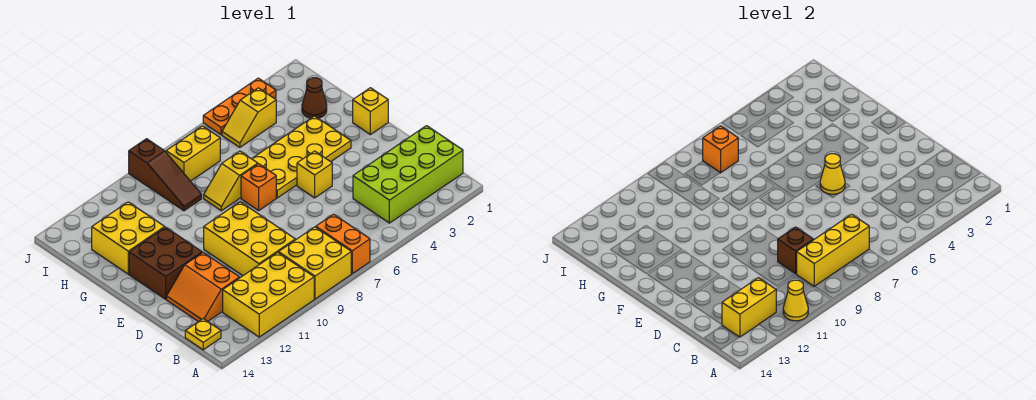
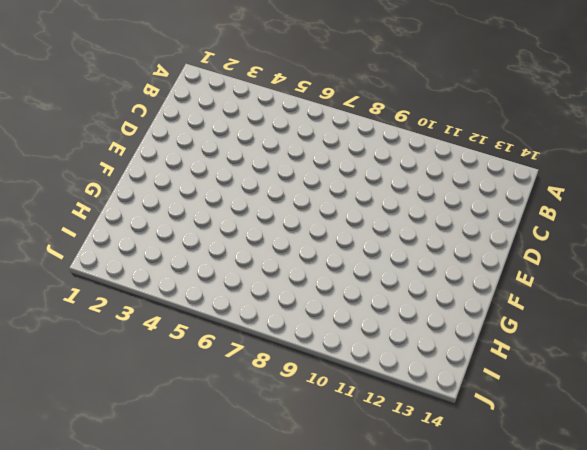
none -> orange 1x2 brick [316,214,370,274]
none -> yellow 2x2 brick [279,227,351,299]
none -> yellow 2x3 brick [223,252,314,337]

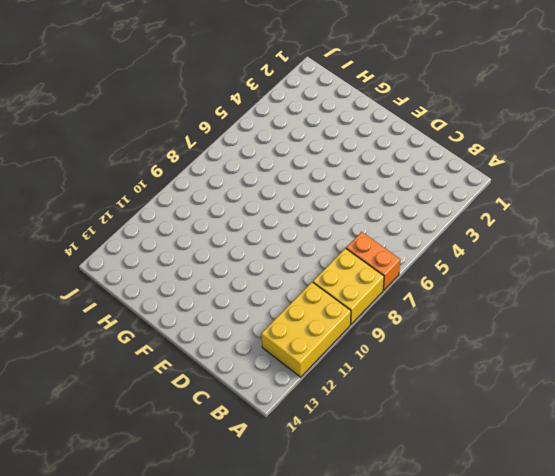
none -> lime 2x4 brick [353,126,463,223]
none -> yellow 1x1 plate [185,319,221,350]
none -> yellow 2x3 brick [204,202,295,276]

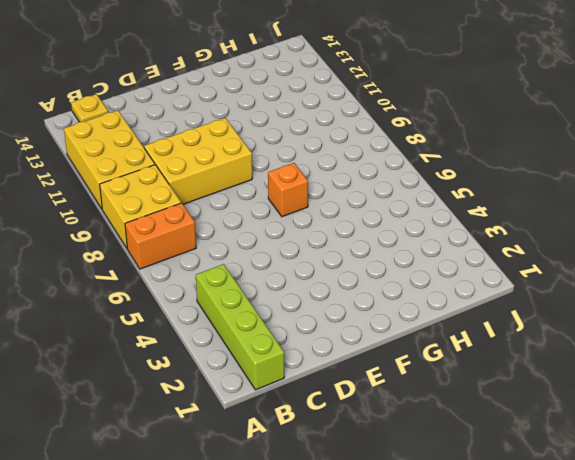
lime 1x4 brick [196,264,284,390] -> lime 2x4 brick [353,126,463,223]
none -> orange 2x2 slope [167,253,239,322]
none -> yellow 1x1 brick [297,151,332,198]
none -> brown 2x2 brick [129,227,202,299]

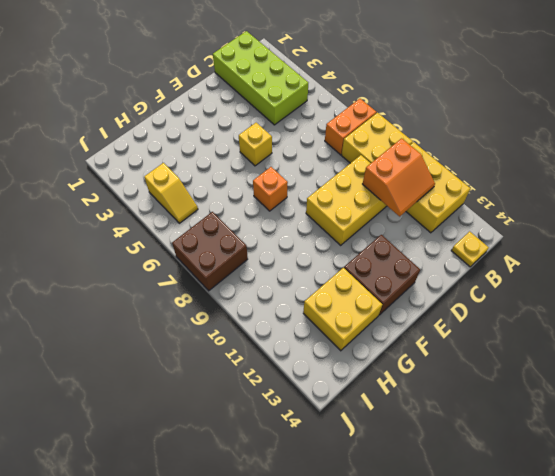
orange 2x2 slope [363,138,435,216] -> orange 2x2 slope moved to [167,253,239,322]
brown 2x2 brick [172,212,248,291] -> yellow 1x2 brick [166,126,220,181]
none -> yellow 1x1 brick [353,88,388,135]
none -> yellow 2x4 plate [252,116,351,198]
none -> yellow 1x2 slope [204,151,258,211]

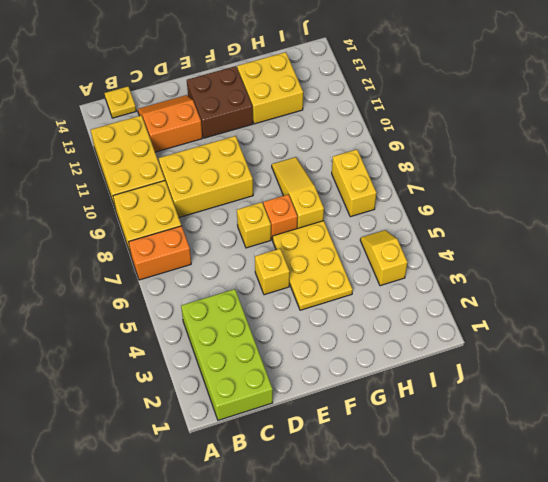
yellow 1x1 brick [237,202,271,248] -> yellow 1x1 brick moved to [353,88,388,135]
yellow 2x3 plate [273,221,353,310] -> yellow 2x4 plate [252,116,351,198]
yellow 1x3 slope [272,157,324,228] -> yellow 1x2 slope [204,151,258,211]
none -> brown 1x1 cone [302,78,327,118]
none -> brown 1x3 slope [129,139,202,211]
none -> orange 1x3 plate [203,78,276,135]

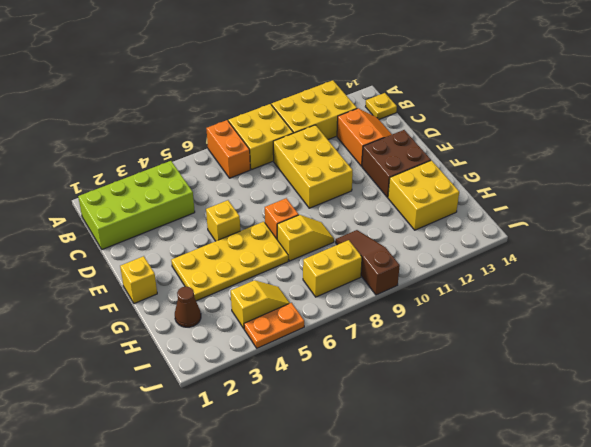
orange 1x2 plate [244,303,304,348] -> orange 1x3 plate [203,78,276,135]
none -> yellow 1x1 cone [783,280,808,321]
none -> yellow 1x3 brick [797,214,869,286]
none -> yellow 1x2 brick [722,278,776,337]

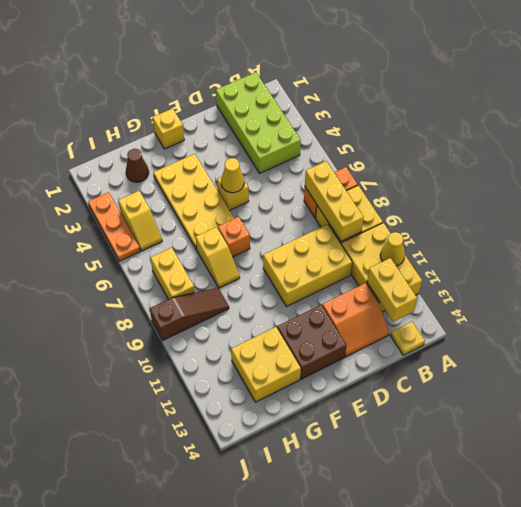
none -> brown 1x1 brick [778,227,813,274]
none -> orange 1x1 brick [703,126,738,173]

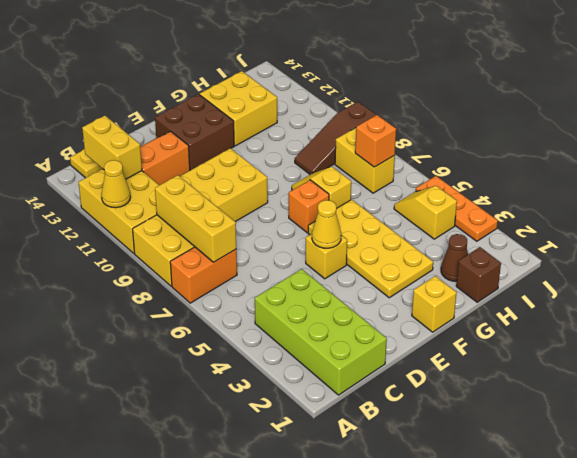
brown 1x1 brick [456,247,501,302] -> brown 1x1 brick moved to [778,227,813,274]

